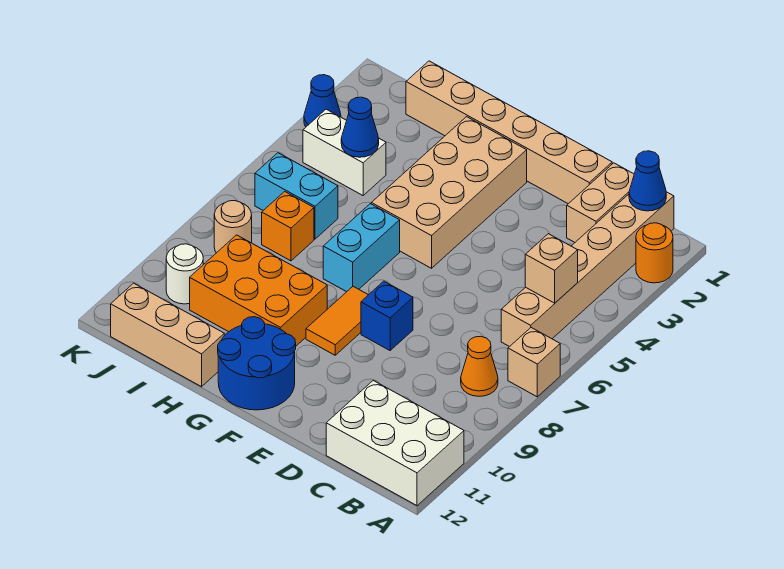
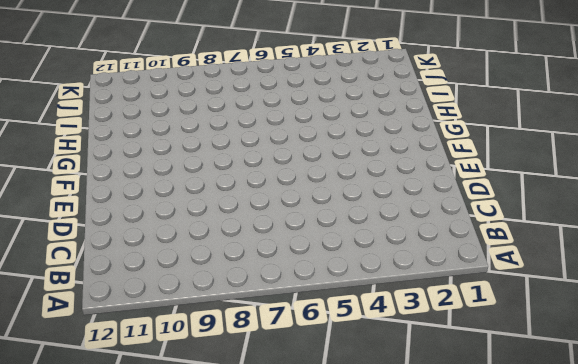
none -> orange 1x1 round brick [636,223,673,283]
none -> tan 1x1 brick [508,328,560,397]
none -> white 2x3 brick [326,381,464,506]

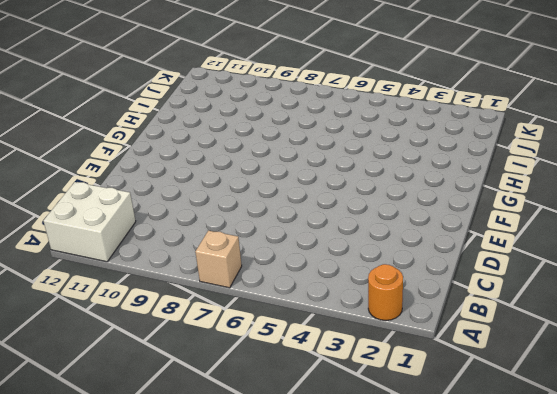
white 2x2 brick [43,182,136,262] -> white 2x3 brick [326,381,464,506]
none -> tan 1x6 brick [501,192,674,347]
none -> orange 1x1 cone [461,336,498,396]
none -> tan 1x2 brick [567,163,634,242]

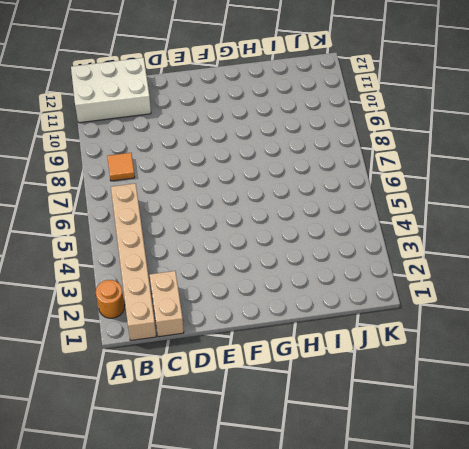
orange 1x1 tile [107,153,135,181] -> orange 1x1 cone [461,336,498,396]
none -> tan 1x1 brick [508,328,560,397]
none -> tan 1x6 brick [406,61,612,204]
none -> blue 1x1 brick [361,281,413,350]

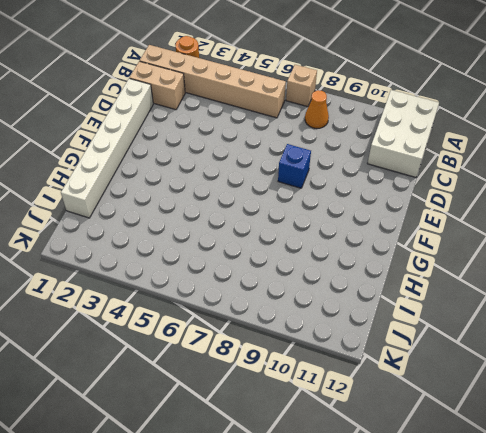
white 1x6 brick [61,78,153,218] -> tan 1x6 brick [406,61,612,204]
none -> tan 2x4 brick [371,117,527,268]
none -> orange 1x2 tile [306,287,368,355]
none -> blue 2x2 round brick [218,317,296,410]

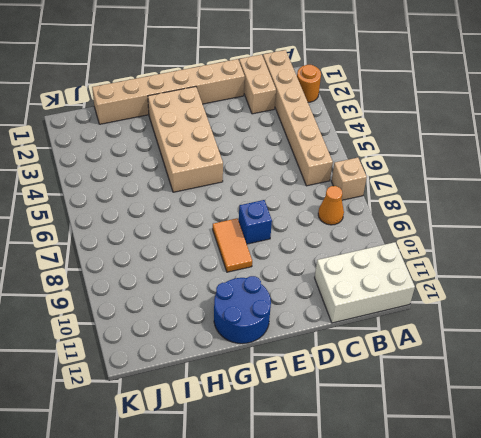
none -> cyan 1x2 brick [323,204,400,292]
none -> orange 2x3 brick [190,235,327,346]
none -> tan 1x3 brick [111,283,224,387]

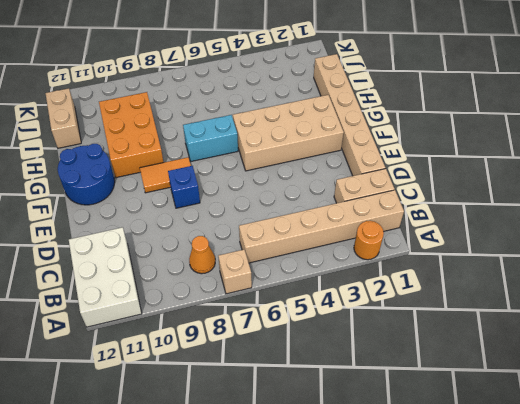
tan 1x2 brick [45,88,81,148] -> tan 1x3 brick [111,283,224,387]
none -> white 1x2 brick [303,109,386,195]
none -> cyan 1x2 brick [255,153,338,239]
none -> orange 1x1 brick [262,191,314,261]

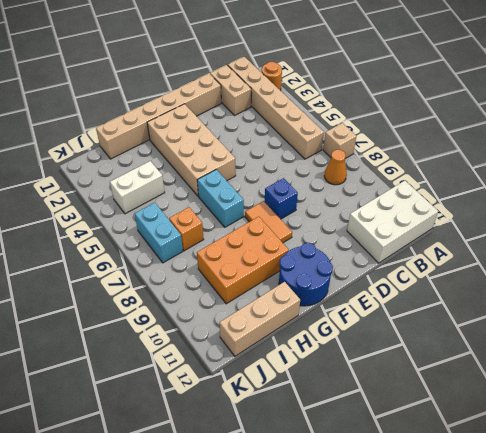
cyan 1x2 brick [135,202,183,263] -> cyan 1x2 brick turned to [255,153,338,239]
none -> tan 1x1 round brick [214,201,252,253]
none -> white 1x1 round brick [166,244,203,304]
none -> blue 1x1 cone [304,75,341,127]

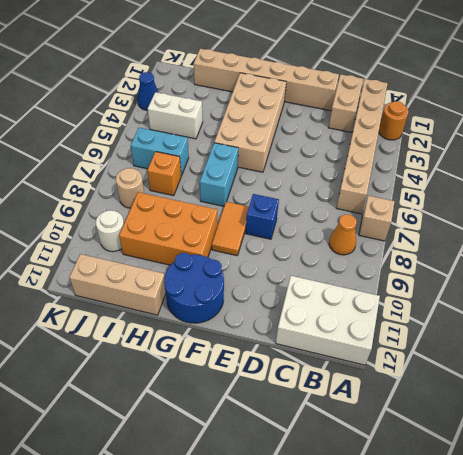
none -> blue 1x1 cone [629,151,666,211]
none -> tan 1x1 brick [525,234,578,303]
none -> blue 1x1 cone [341,97,379,157]

